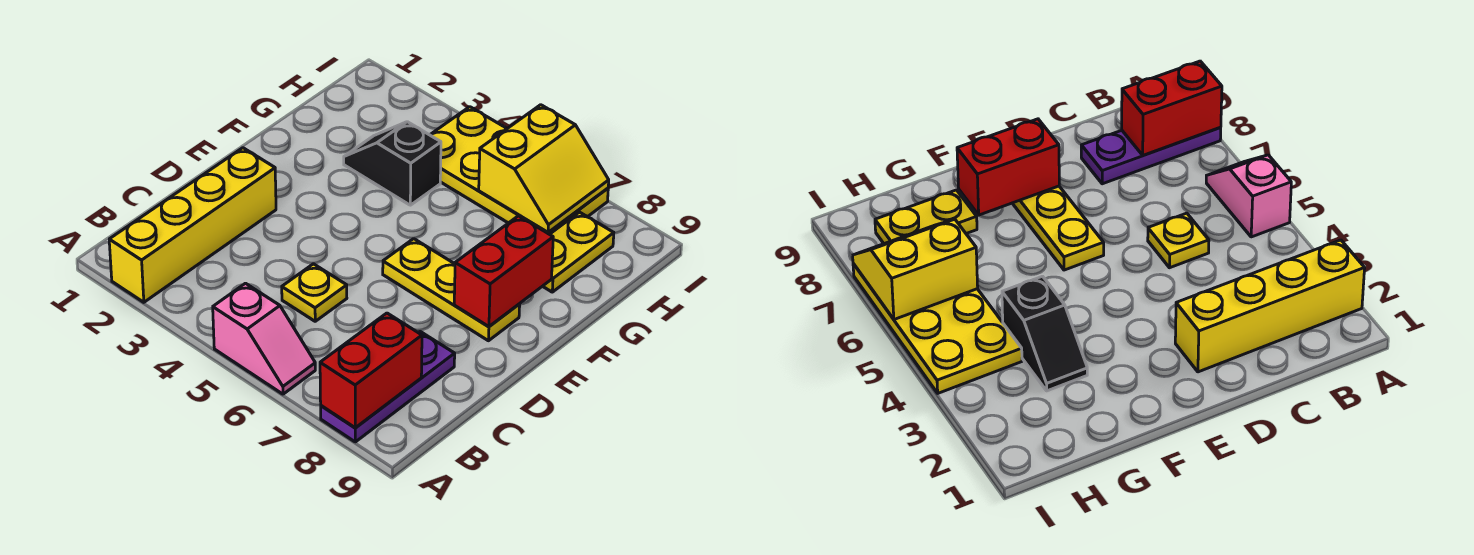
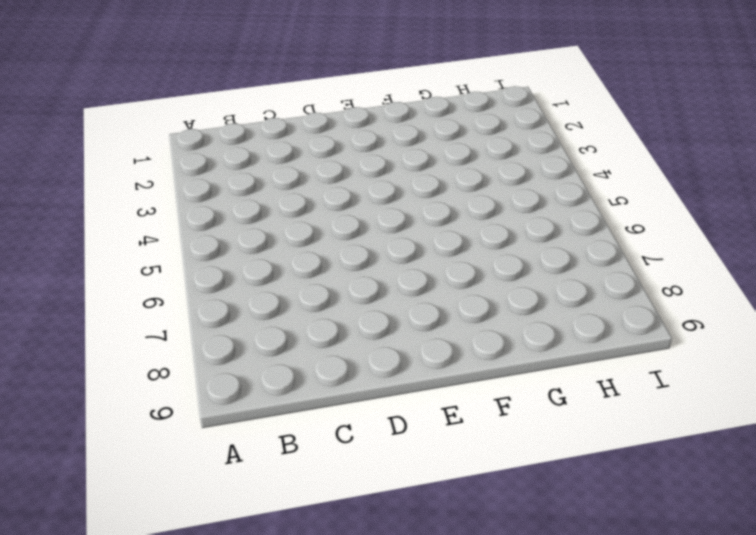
none -> yellow 1x4 brick [109,148,276,302]
none -> pink 1x2 slope [213,283,315,394]

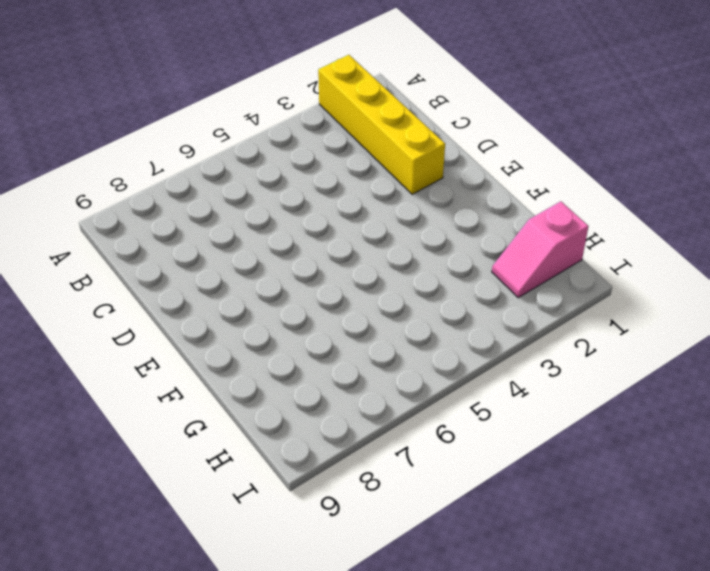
pink 1x2 slope [492,201,589,298] -> pink 1x2 slope moved to [213,283,315,394]
none -> purple 1x3 plate [321,332,455,442]
none -> yellow 1x1 plate [282,264,347,321]

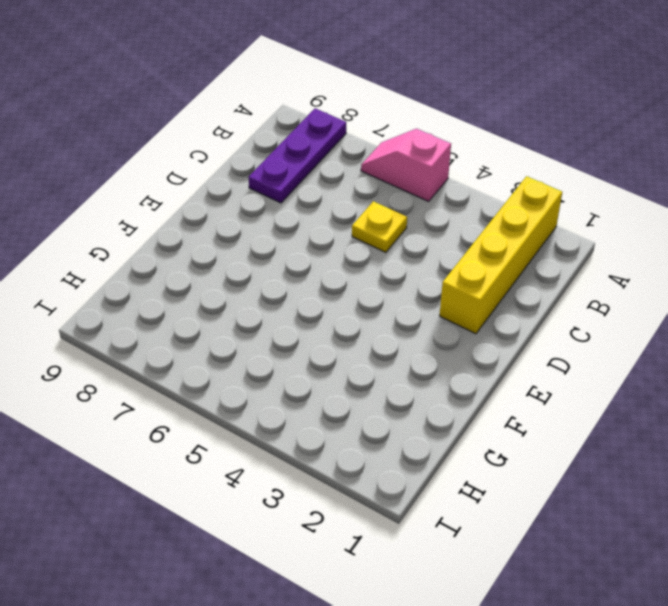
none -> yellow 1x3 plate [383,239,520,341]
none -> black 1x2 slope [344,122,441,205]

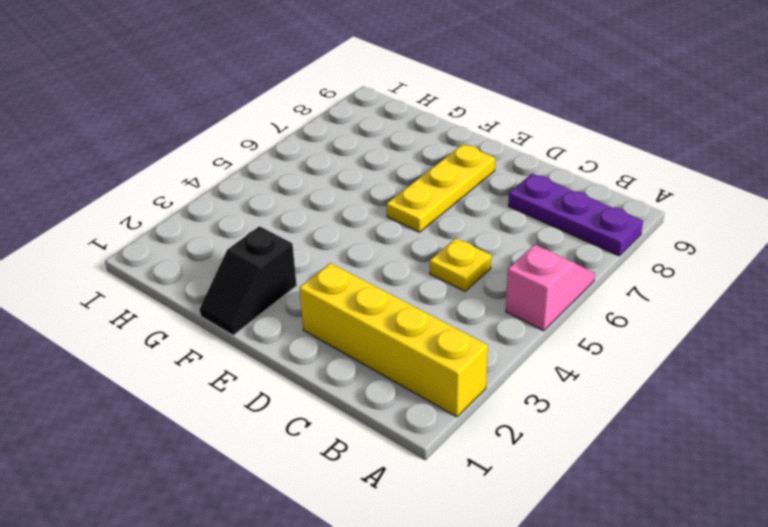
black 1x2 slope [200,226,297,335] -> black 1x2 slope moved to [344,122,441,205]
none -> yellow 1x2 plate [543,212,614,292]
none -> yellow 2x4 plate [430,107,608,234]

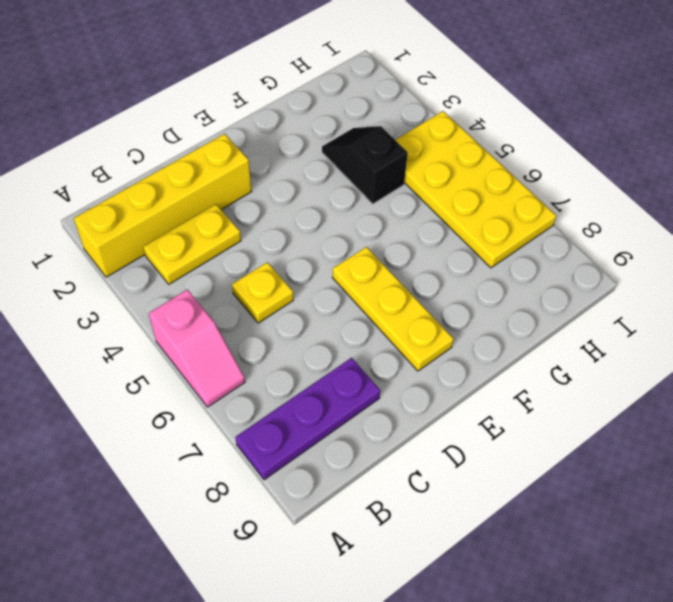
yellow 1x2 plate [143,204,241,284] -> yellow 1x2 plate moved to [543,212,614,292]
none -> red 1x2 brick [320,313,422,428]
none -> red 1x2 brick [454,216,553,327]

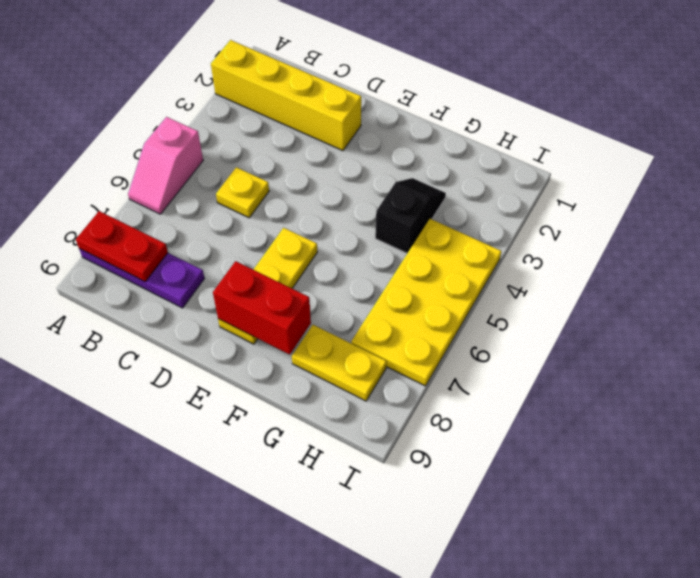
red 1x2 plate [76,211,168,282] -> red 1x2 brick [320,313,422,428]
none -> yellow 2x2 slope [479,105,609,232]

